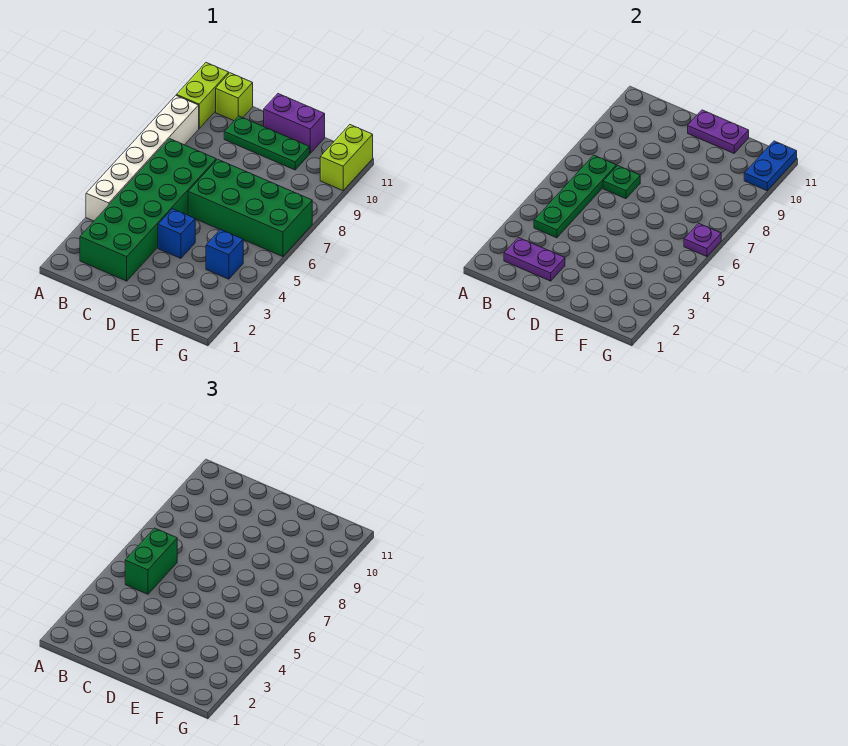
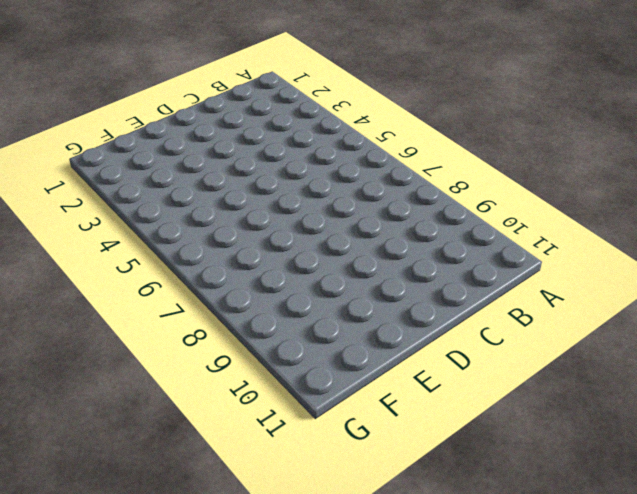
none -> white 1x6 brick [86,96,199,221]
none -> lime 1x2 brick [176,63,229,128]
none -> green 2x6 brick [80,139,216,281]

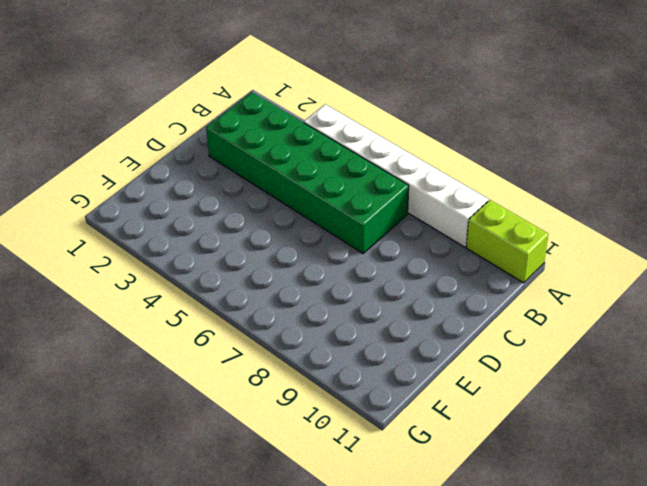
none -> lime 1x1 brick [216,73,253,121]
none -> green 1x3 plate [224,116,310,170]
none -> blue 1x1 brick [158,209,195,258]

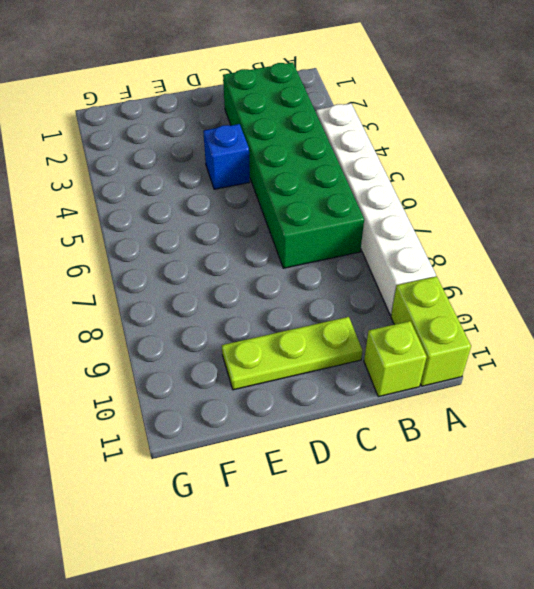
lime 1x3 plate [222,317,362,390] -> green 1x3 plate [224,116,310,170]
none -> green 2x4 brick [188,159,312,257]
none -> purple 1x2 brick [264,94,325,153]
none -> blue 1x1 brick [206,230,243,279]

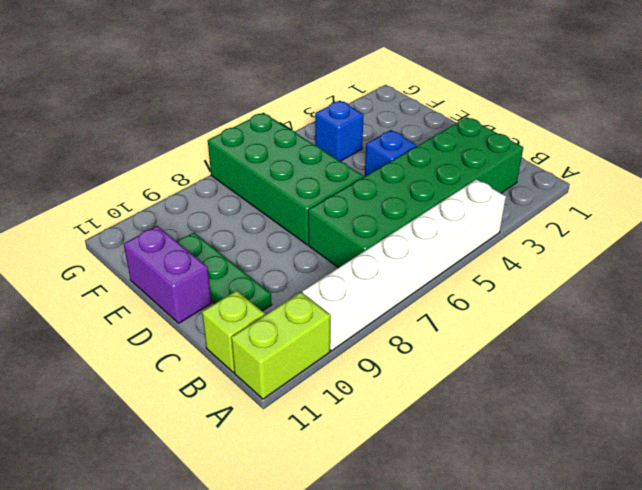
none -> lime 1x2 brick [320,125,373,191]
none -> purple 1x2 plate [504,238,565,281]
none -> green 1x4 plate [534,155,616,238]

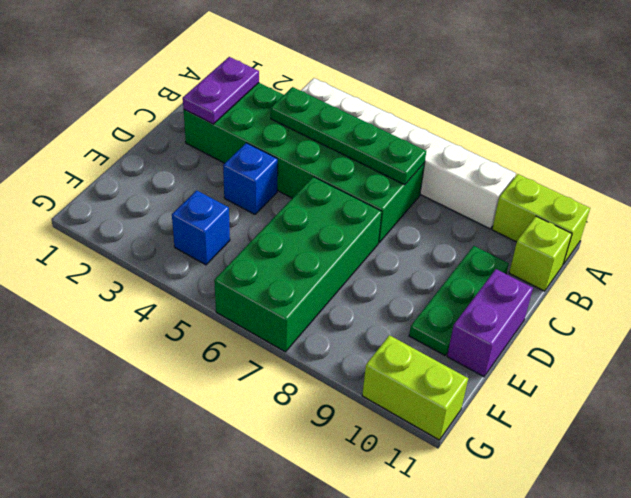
none -> green 1x1 plate [603,166,640,199]
none -> purple 1x2 plate [688,110,749,153]
none -> purple 1x1 plate [684,223,721,257]

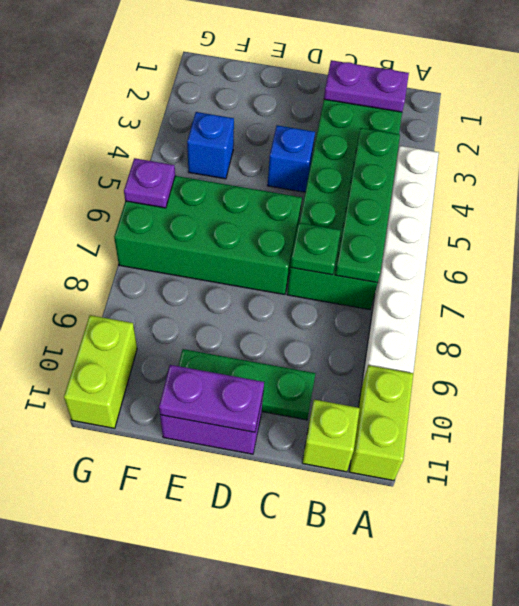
none -> blue 1x2 plate [744,141,797,191]
none -> green 1x2 brick [125,528,177,594]

